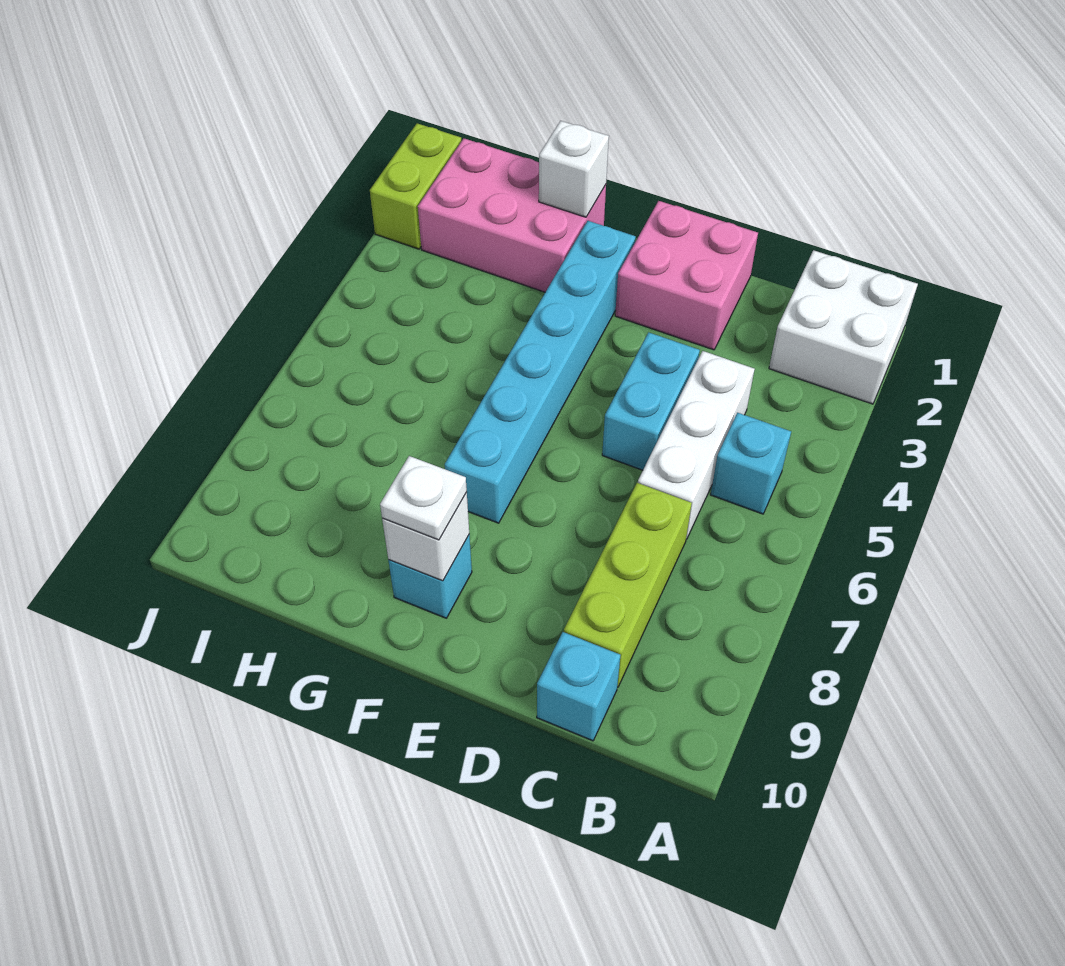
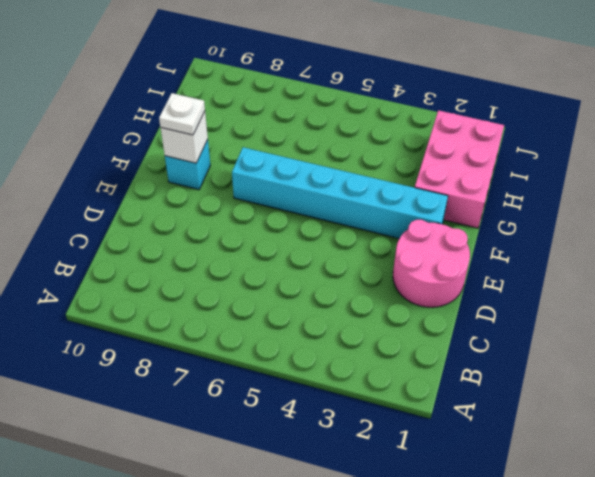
pink 2x2 round brick [393,220,470,307] -> pink 2x2 brick [615,201,758,350]
none -> white 2x2 brick [769,250,918,404]
none -> cyan 1x1 brick [711,413,791,514]
none -> white 1x3 brick [638,351,755,539]

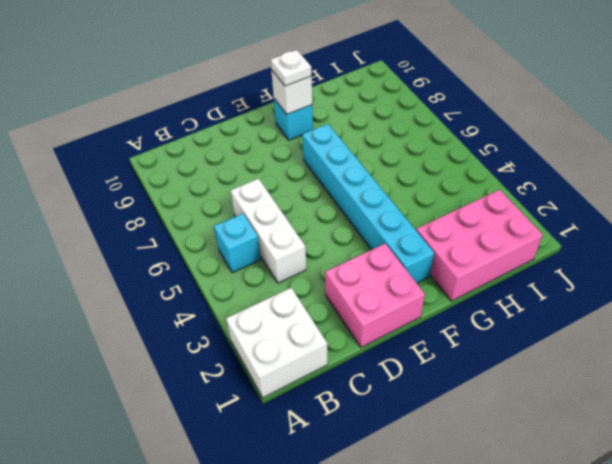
none -> lime 1x3 brick [564,483,692,687]
none -> cyan 1x1 brick [537,632,620,741]
none -> cyan 1x2 brick [602,332,700,470]

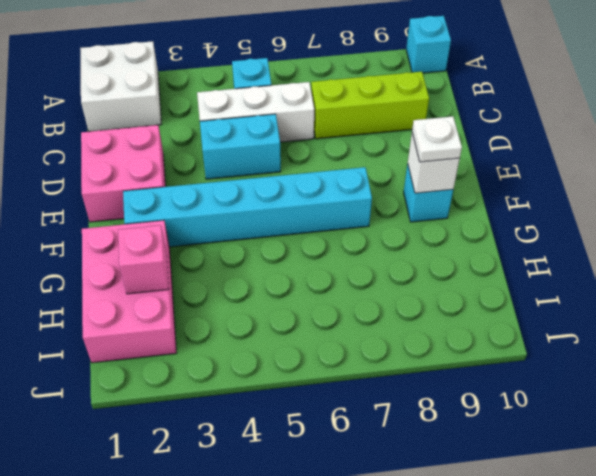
cyan 1x1 brick [406,16,451,73] -> cyan 1x1 brick moved to [537,632,620,741]
pink 1x1 brick [118,225,169,294] -> none
none -> lime 1x2 brick [370,123,461,249]
none -> white 1x1 brick [539,121,609,217]

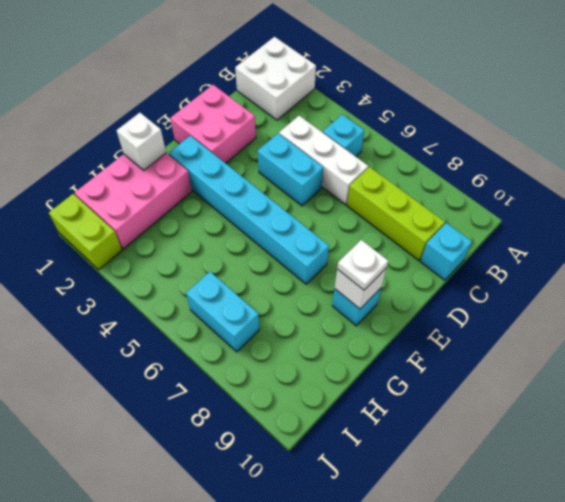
cyan 1x2 brick [186,272,260,352] -> none

